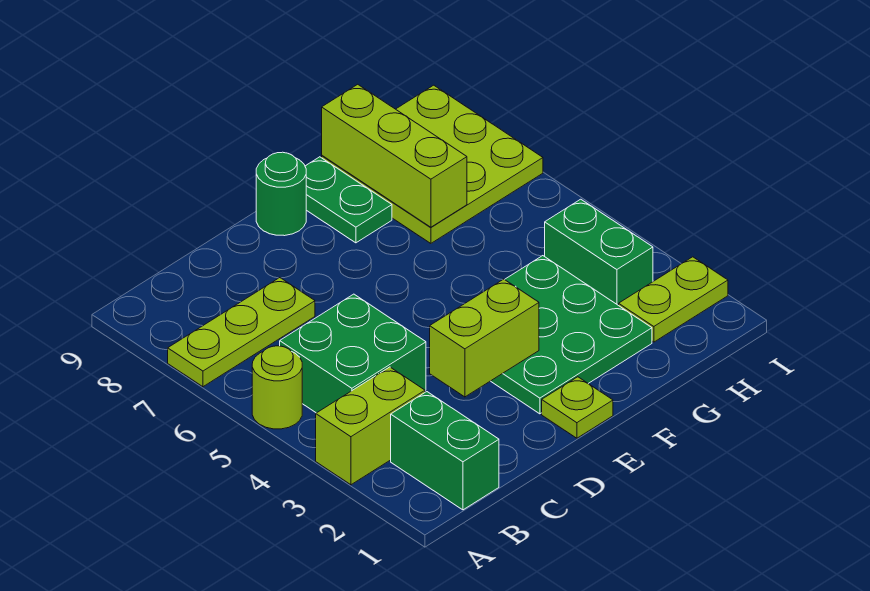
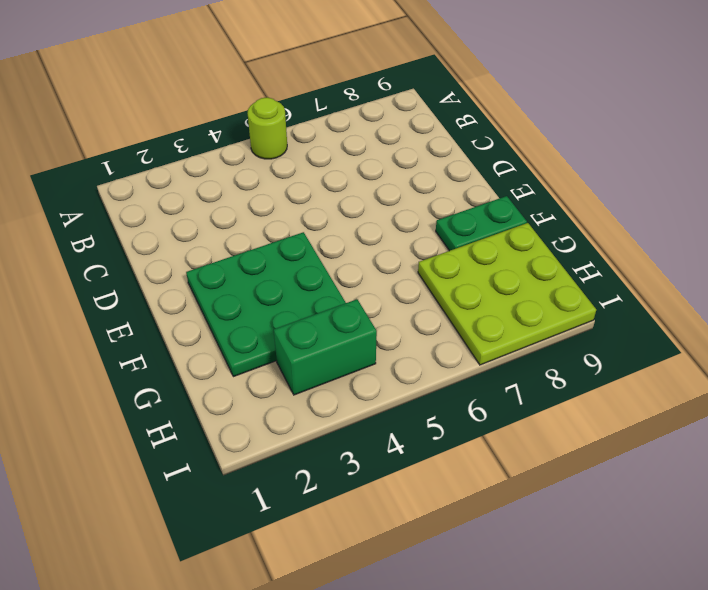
none -> lime 1x2 brick [316,367,425,485]
none -> lime 1x3 plate [168,278,315,387]
none -> green 1x2 brick [391,392,499,510]

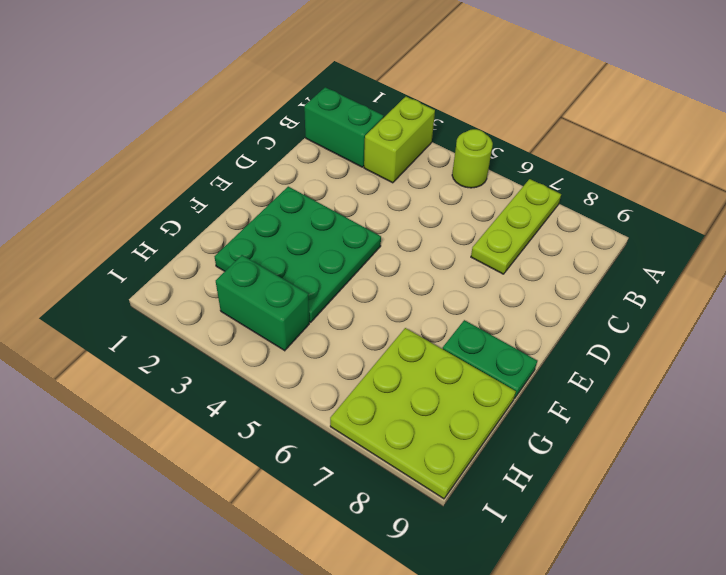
none -> green 2x2 brick [280,294,426,413]
none -> lime 1x1 plate [542,377,613,438]
none -> green 1x1 round brick [256,152,306,236]

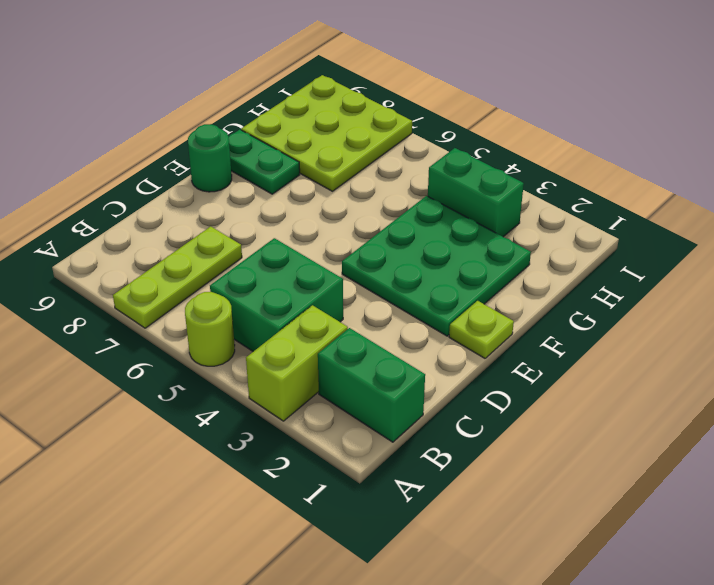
none -> lime 1x2 plate [619,257,728,342]
none -> lime 1x2 brick [430,279,539,397]
none -> lime 1x3 brick [322,84,467,227]

